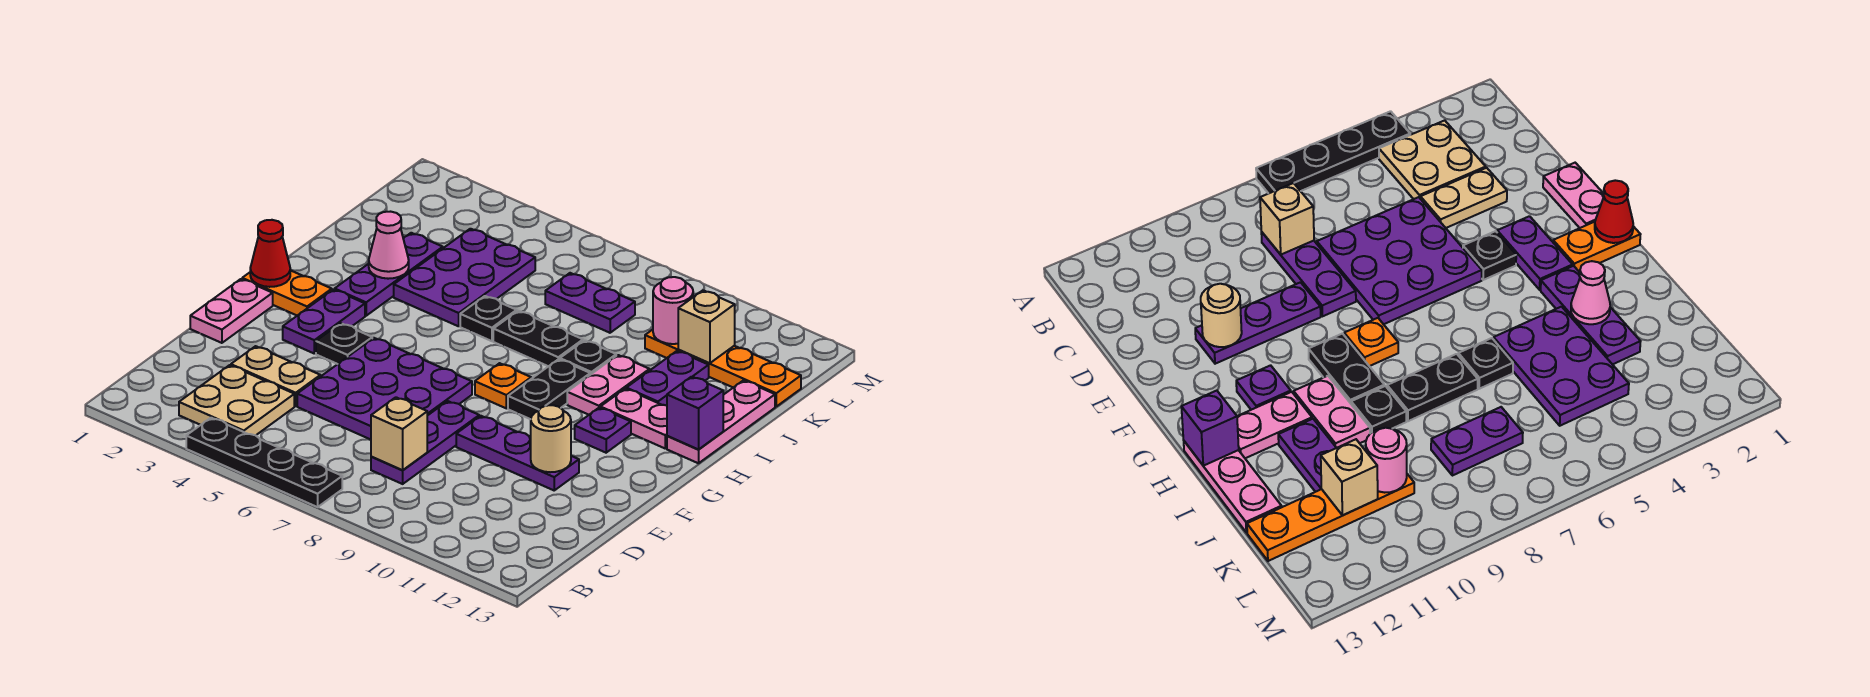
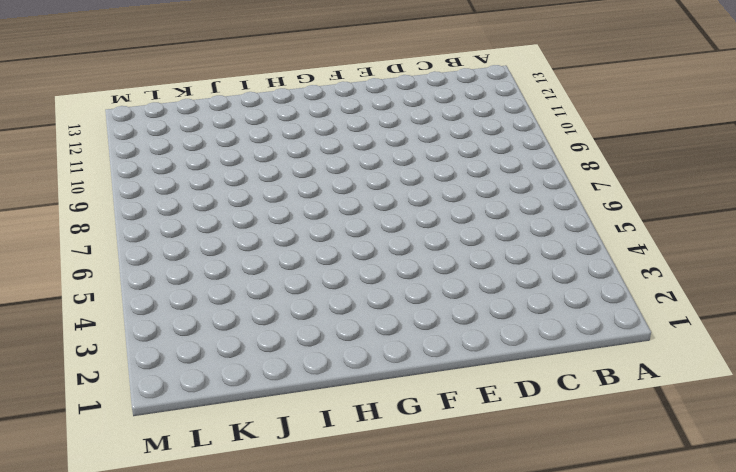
none -> black 1x4 plate [186,418,342,507]
none -> tan 2x2 plate [179,365,294,435]
none -> purple 1x3 plate [371,401,479,484]
none -> tan 1x2 plate [231,346,320,406]

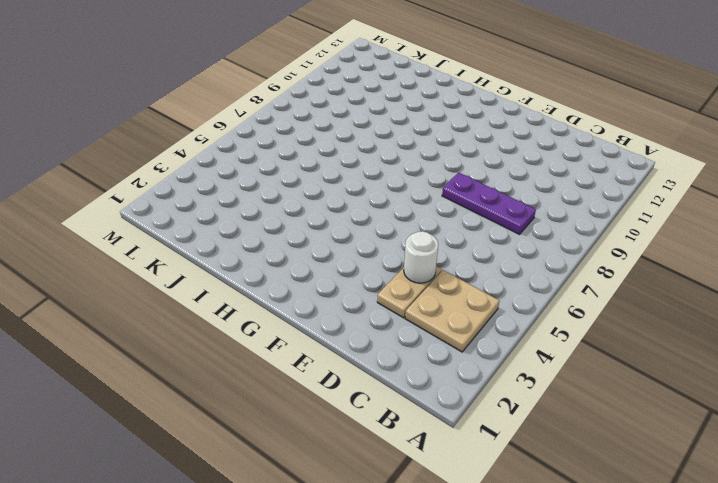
white 1x1 round brick [404,231,438,283] -> none
none -> black 1x4 plate [186,418,342,507]
none -> purple 3x3 plate [297,338,472,440]
none -> pink 1x2 plate [190,279,273,343]
none -> purple 1x3 plate [456,416,579,490]

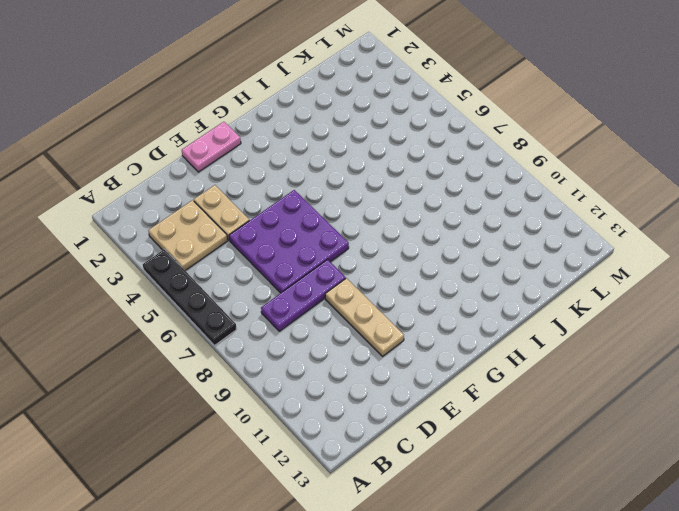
tan 1x3 plate [325,278,404,356] -> purple 1x3 plate [456,416,579,490]
none -> purple 1x2 plate [283,290,365,353]
none -> black 1x1 plate [316,323,372,364]
none -> orange 1x2 plate [242,270,332,316]
none -> orange 1x1 plate [475,363,531,408]

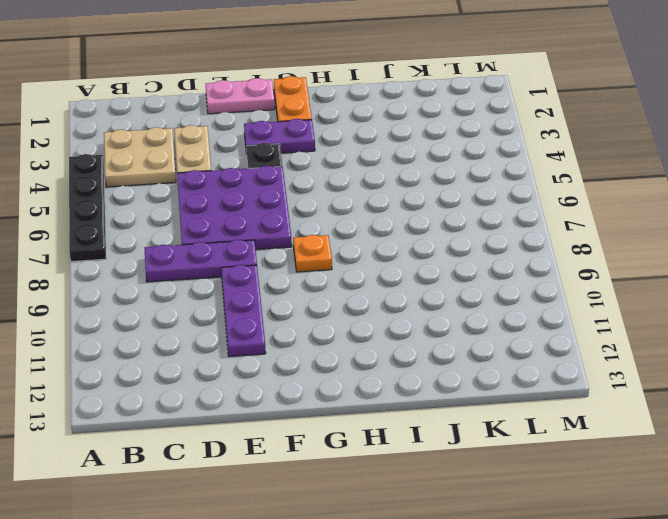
none -> black 1x2 plate [508,359,590,419]
none -> purple 1x1 plate [575,408,631,453]
none -> purple 1x3 plate [335,233,443,316]
none -> pink 1x2 plate [567,355,650,415]

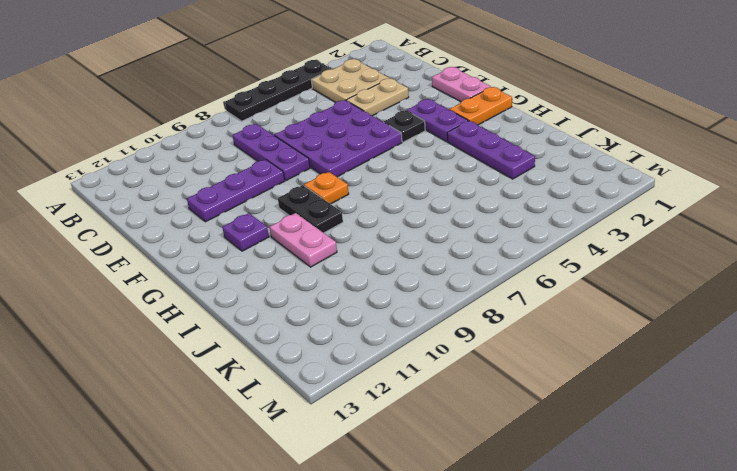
none -> pink 1x2 plate [600,389,667,448]
none -> pink 1x3 plate [667,380,775,463]
none -> purple 2x3 plate [394,229,535,326]
none -> black 1x1 plate [460,296,517,341]

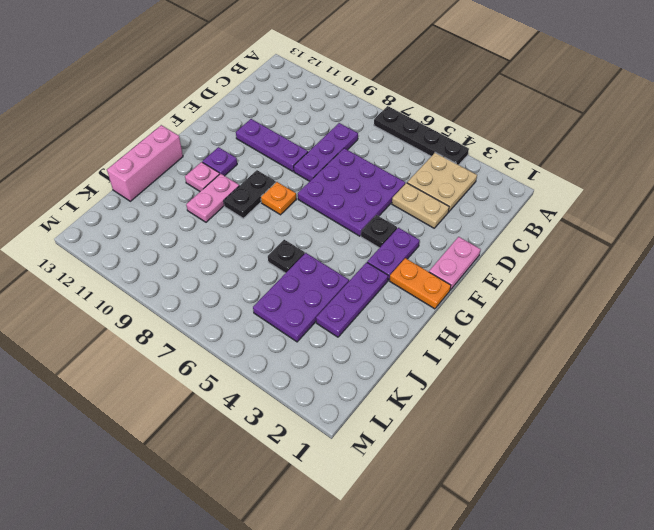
pink 1x1 plate [185,162,220,191] -> pink 1x2 plate [600,389,667,448]
pink 1x3 brick [107,125,183,201] -> pink 1x3 plate [667,380,775,463]
none -> black 1x2 plate [493,311,583,366]
none -> black 1x1 plate [560,340,616,375]
none -> purple 1x2 plate [626,351,709,405]
none -> purple 1x2 plate [545,273,635,333]

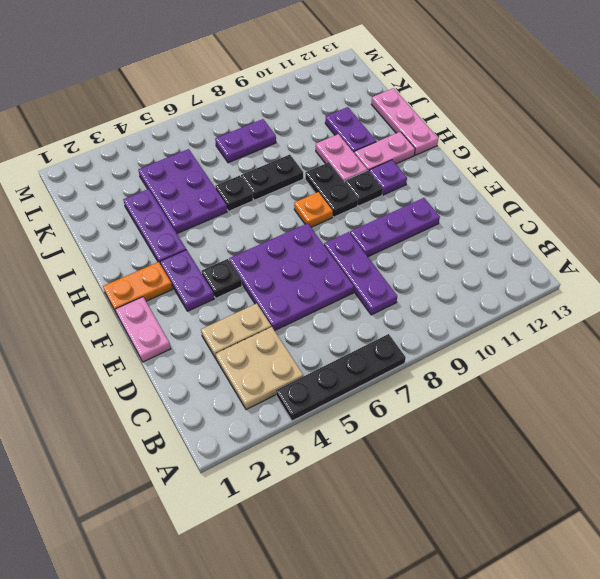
black 1x1 plate [345,170,383,206] -> black 1x1 plate moved to [560,340,616,375]
none -> orange 1x4 plate [645,330,801,406]
none -> tan 1x1 brick [371,397,427,470]
none -> tan 1x1 round brick [531,405,571,472]
none -> red 1x1 cone [250,220,290,287]

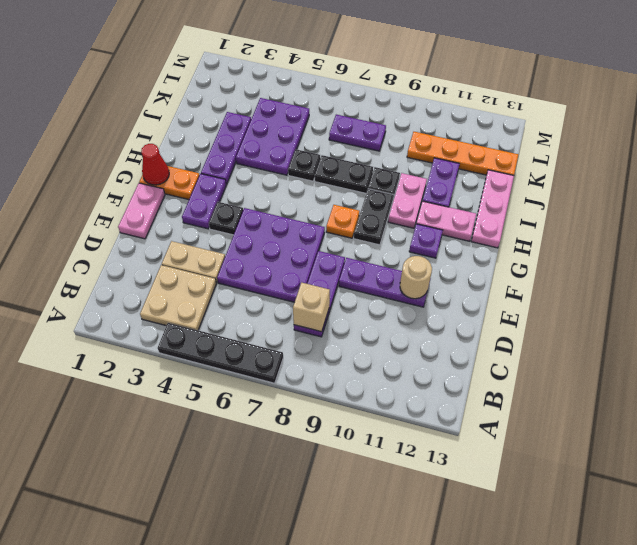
none -> purple 1x1 brick [667,377,723,449]
none -> pink 1x1 cone [369,212,409,279]
none -> pink 1x1 round brick [653,277,693,344]
none -> tan 1x1 brick [678,290,735,363]

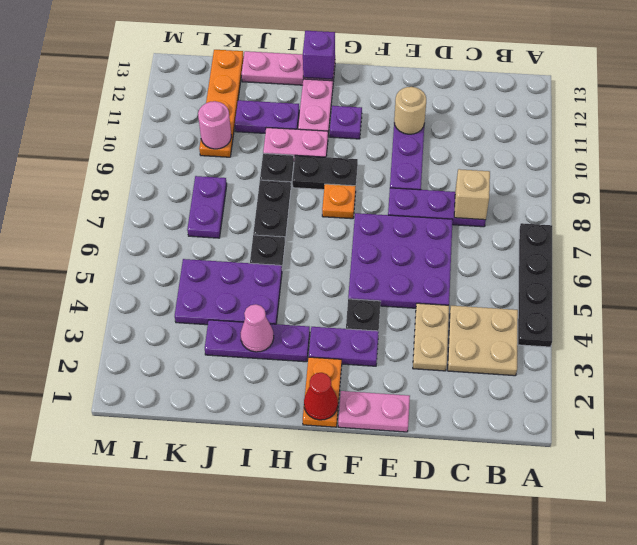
none -> tan 1x1 brick [678,290,735,363]

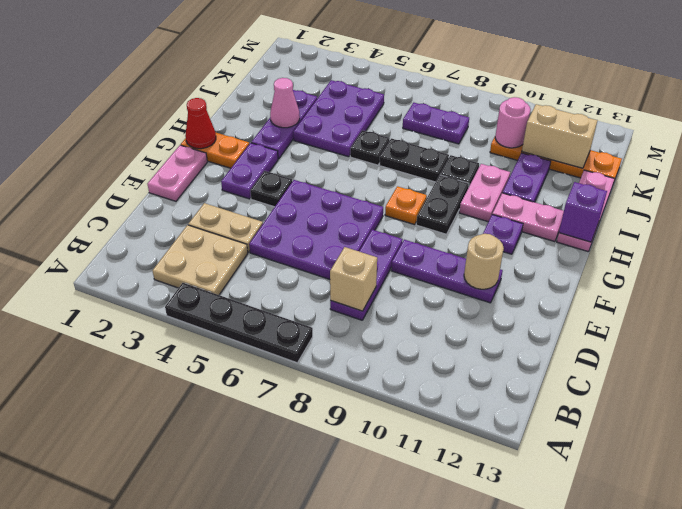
tan 1x2 brick [522,104,598,168] -> tan 1x1 brick [678,290,735,363]

